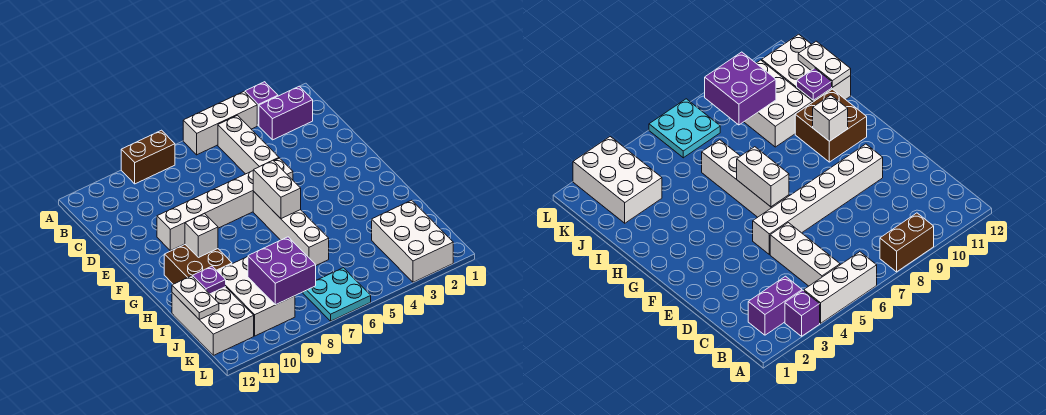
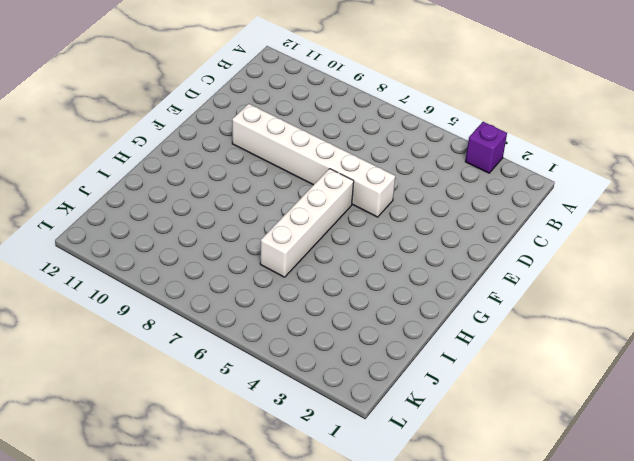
none -> white 1x3 brick [183,92,257,155]
none -> brown 1x2 brick [121,130,175,184]
none -> purple 1x2 brick [259,86,313,140]

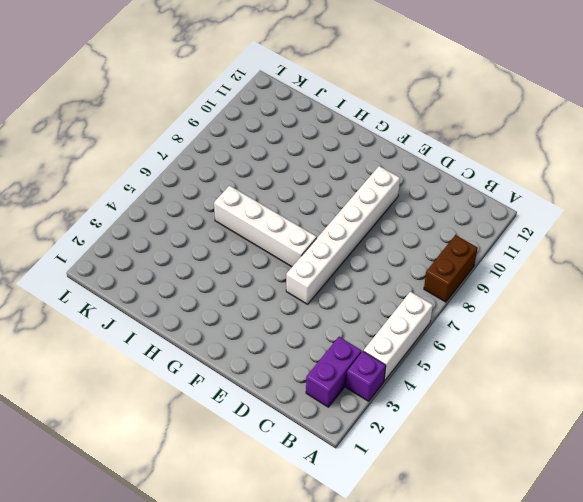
none -> white 1x3 brick [218,115,279,174]
none -> brown 2x2 brick [164,244,232,284]
none -> white 2x3 brick [218,257,295,336]

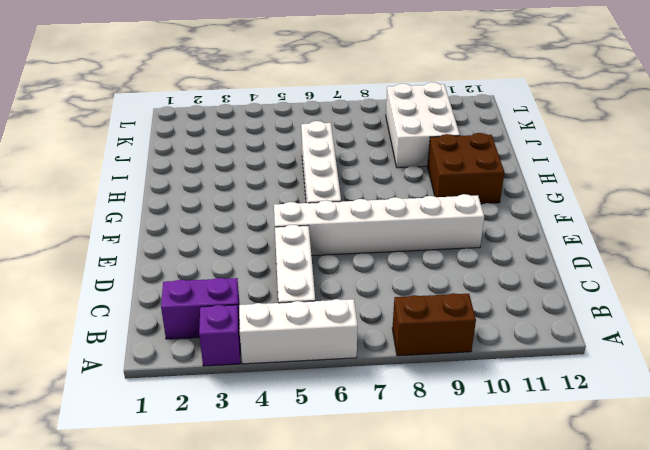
none -> white 2x3 brick [172,287,254,355]
none -> white 2x3 brick [372,200,453,282]
none -> cyan 2x2 plate [303,268,371,321]

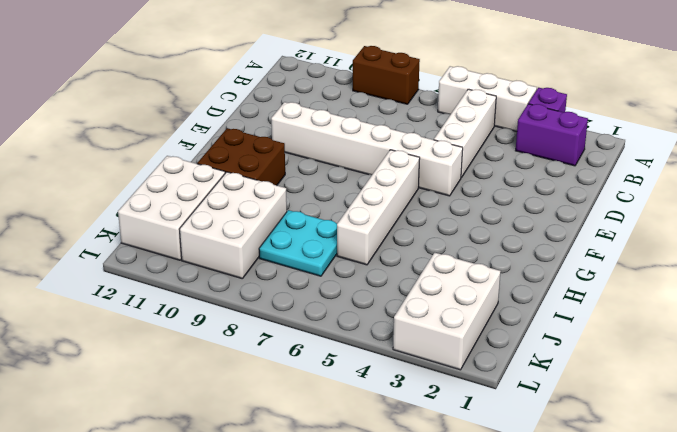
cyan 2x2 plate [259,210,337,276] -> cyan 2x2 plate moved to [303,268,371,321]
none -> white 1x2 brick [253,160,301,219]
none -> white 1x1 brick [185,214,218,257]
none -> purple 1x1 plate [193,266,226,294]

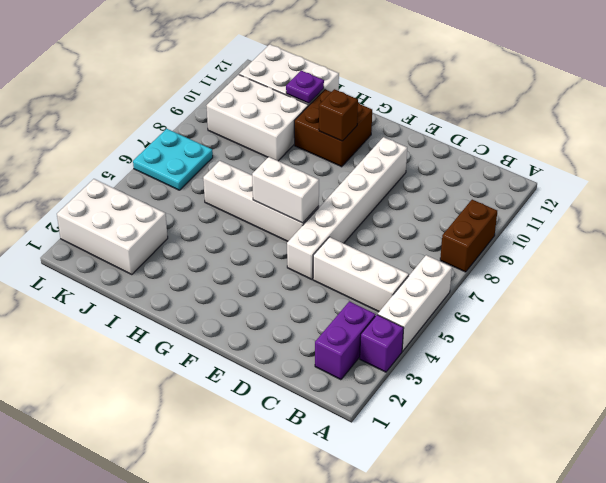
brown 1x1 brick [319,89,358,141] -> white 1x1 brick [185,214,218,257]
none -> white 1x2 plate [172,276,219,320]
none -> purple 2x2 brick [248,237,316,305]

